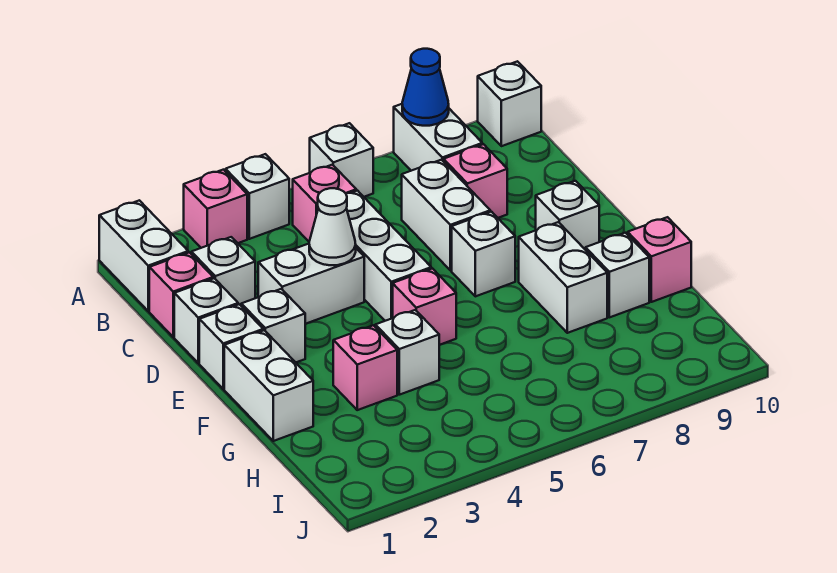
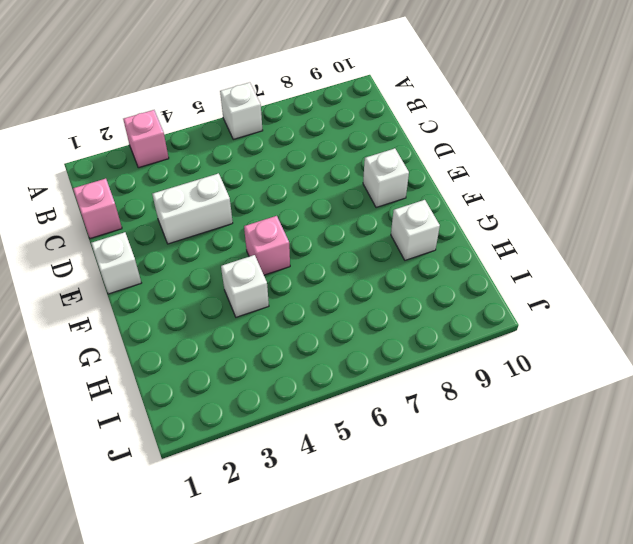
none -> white 1x2 brick [99,200,188,311]
none -> white 1x1 brick [226,154,289,239]
none -> white 1x2 brick [394,104,482,171]

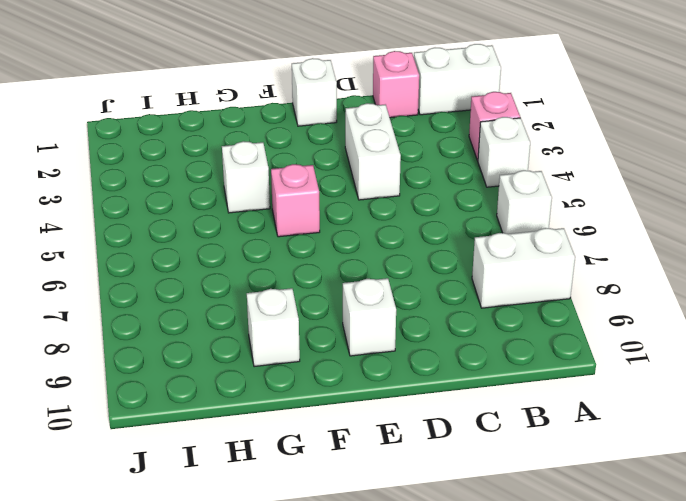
none -> white 1x1 brick [478,61,541,146]
none -> pink 1x1 brick [293,165,356,241]
none -> white 1x1 brick [191,237,255,305]

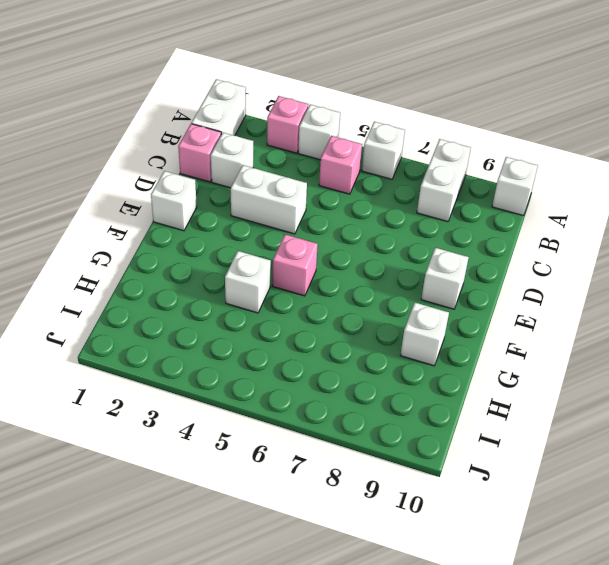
none -> white 1x3 brick [346,191,431,321]
none -> white 1x2 brick [402,160,490,270]
none -> pink 1x1 brick [444,144,507,218]

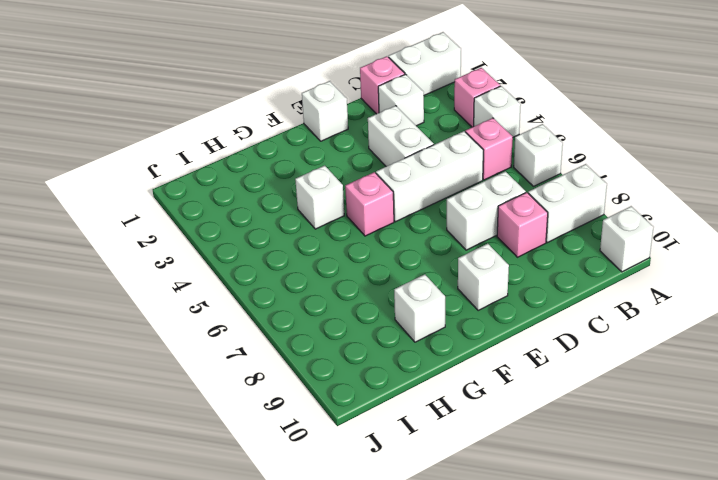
none -> white 1x1 brick [174,278,238,363]
none -> white 1x1 brick [241,289,305,362]
none -> white 1x1 brick [452,212,515,296]

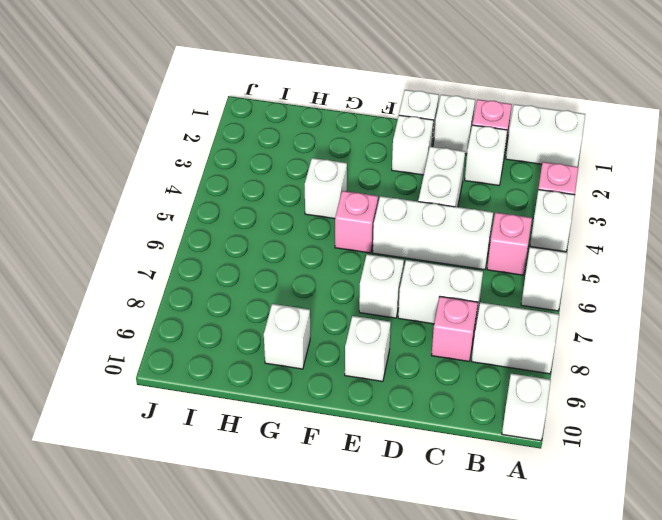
none -> white 1x2 brick [224,330,313,441]
none -> white 1x2 brick [519,222,607,333]
none -> pink 1x1 brick [333,325,397,410]

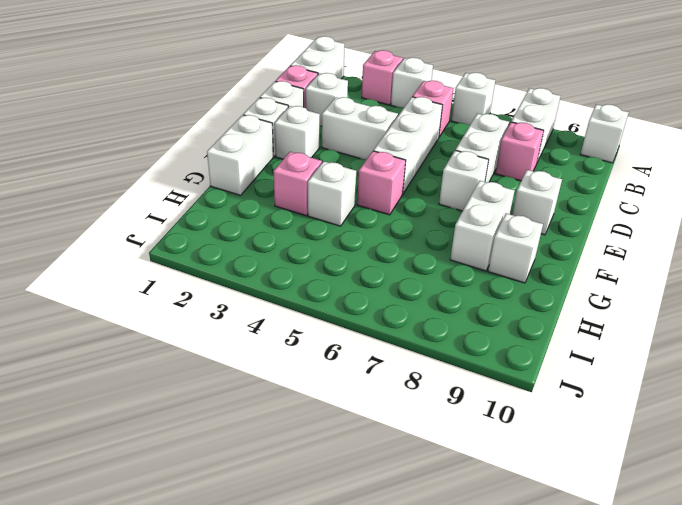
none -> pink 1x1 brick [628,217,691,302]
none -> blue 1x1 cone [402,49,449,126]
none -> white 1x1 cone [309,188,356,265]

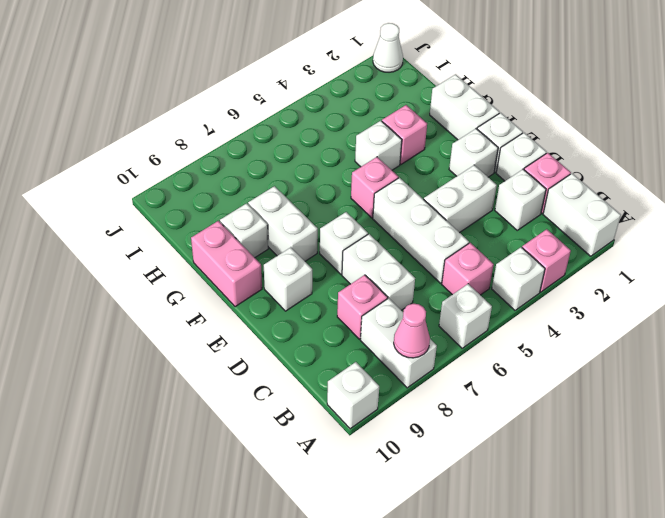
pink 1x1 cone [394,304,430,358] -> blue 1x1 cone [402,49,449,126]
pink 1x2 brick [191,221,262,307] -> pink 1x1 brick [628,217,691,302]
white 1x1 cone [373,23,403,72] -> white 1x1 cone moved to [309,188,356,265]

